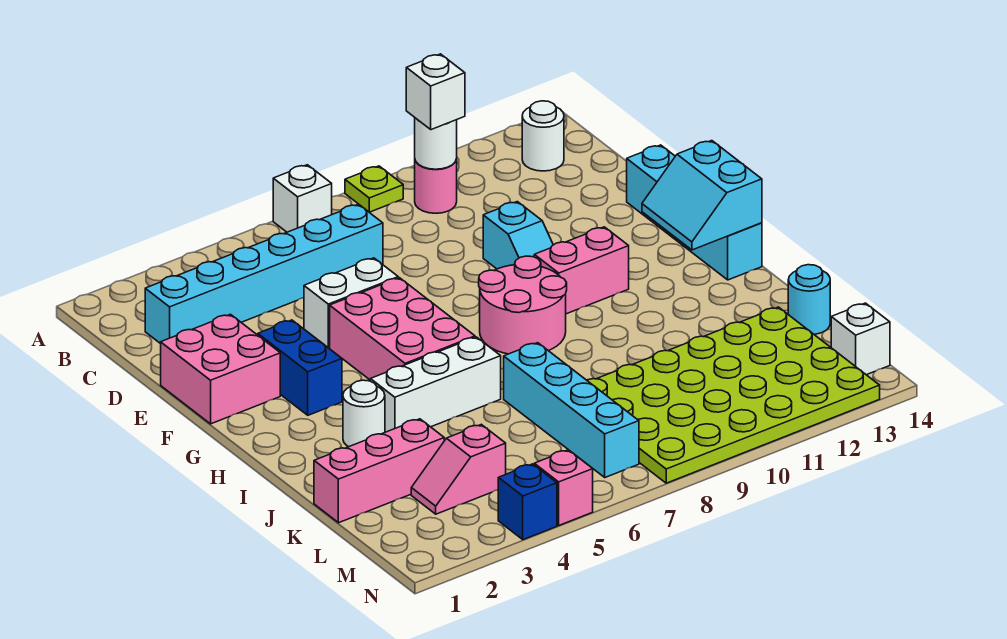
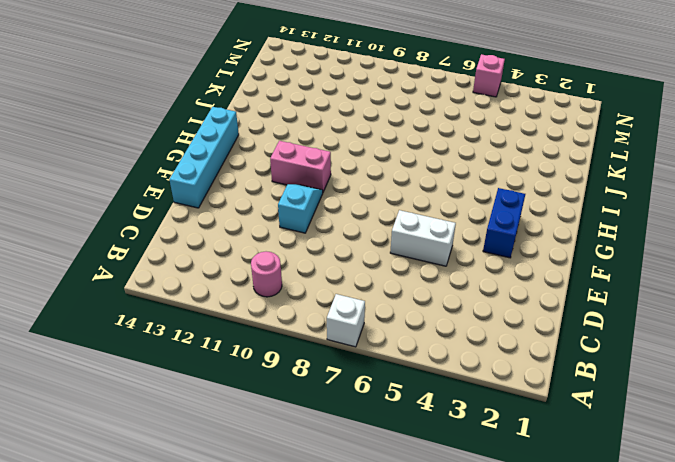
none -> lime 1x1 plate [345,166,403,212]
none -> white 1x1 round brick [522,101,564,171]
none -> cyan 1x6 brick [145,204,383,344]

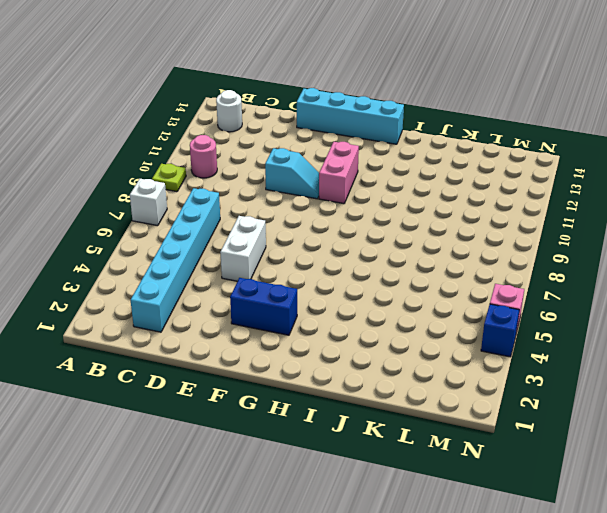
none -> pink 2x2 brick [161,314,280,424]
none -> pink 2x3 brick [330,278,475,380]
none -> pink 2x2 round brick [479,256,567,354]

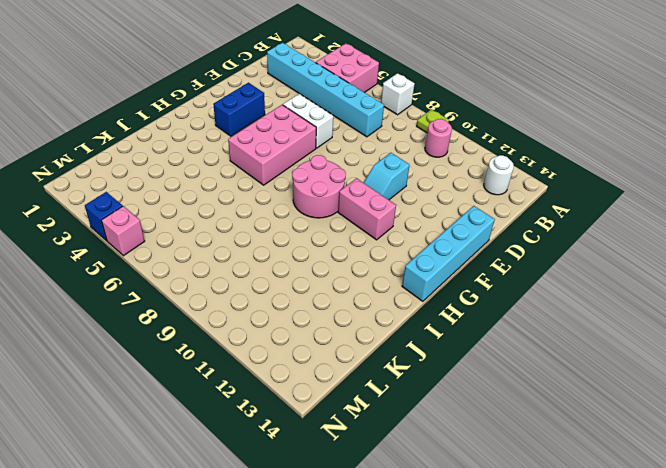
pink 2x2 brick [316,43,379,93] -> pink 2x2 brick moved to [161,314,280,424]
none -> white 1x1 round brick [343,380,385,447]
none -> white 1x3 brick [370,337,501,432]
none -> cyan 1x4 brick [504,343,639,477]

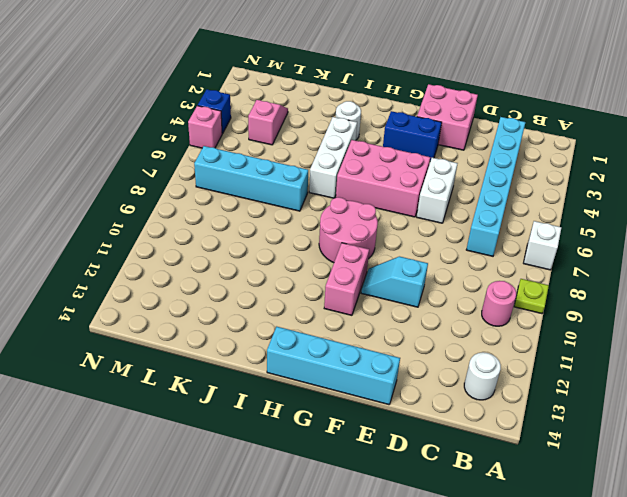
none -> pink 1x3 brick [314,419,444,523]
none -> lime 4x6 plate [587,307,880,483]
none -> cyan 1x1 round brick [788,265,830,334]

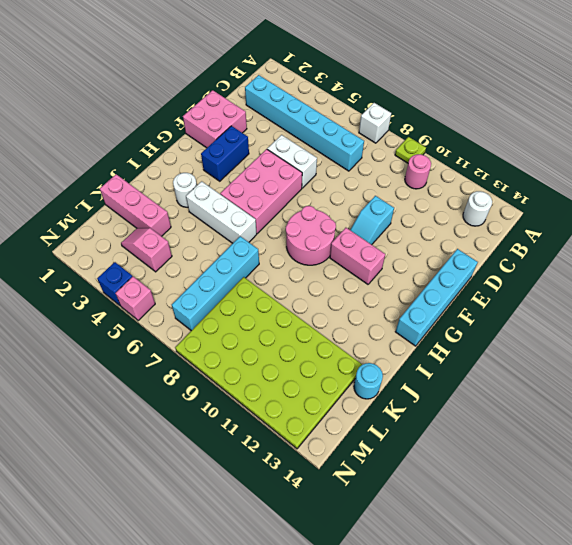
none -> white 1x1 brick [831,303,890,375]
none -> white 1x1 round brick [415,118,457,169]
none -> cyan 2x2 slope [642,141,762,250]

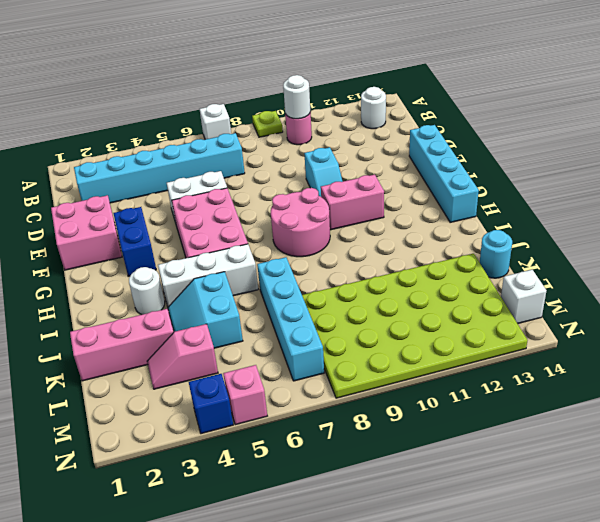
cyan 2x2 slope [168,272,243,348] -> cyan 2x2 slope moved to [642,141,762,250]
none -> white 1x1 brick [406,54,465,130]

